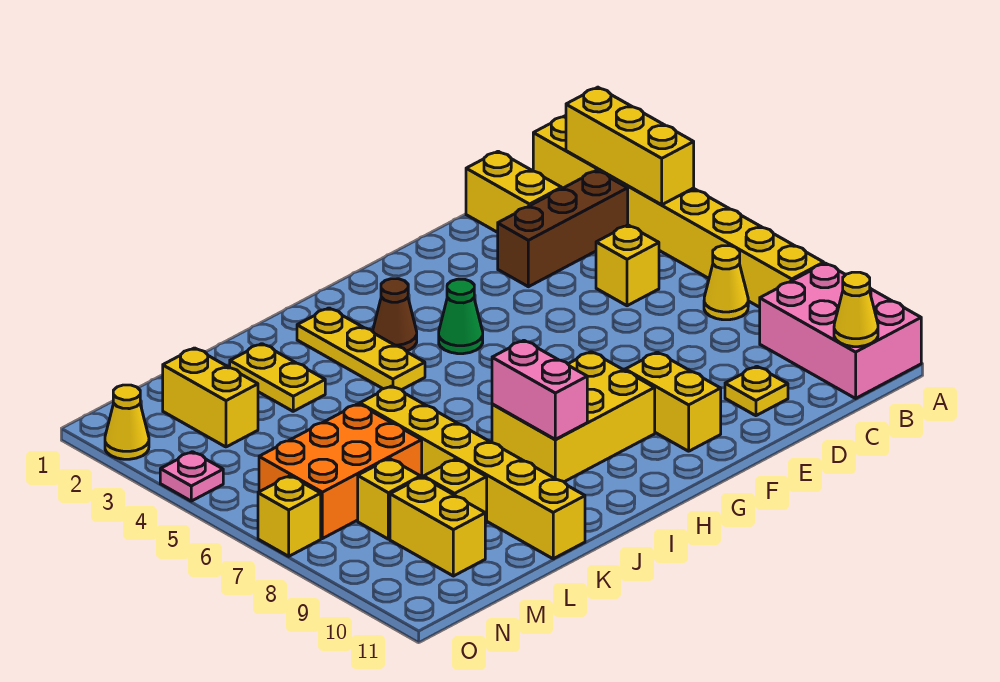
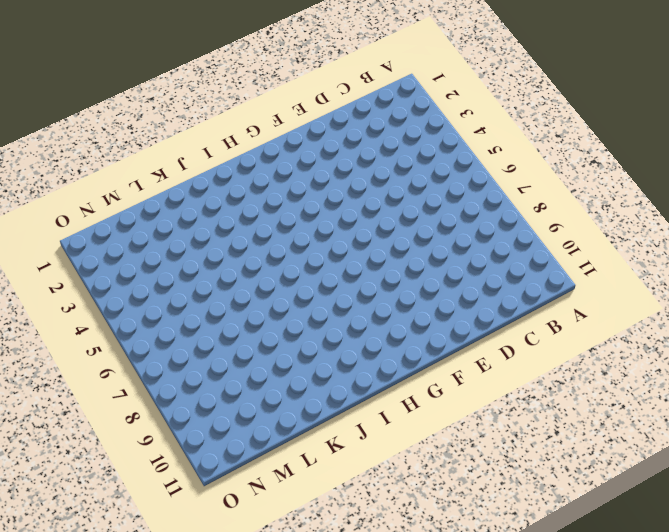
none -> yellow 1x8 brick [533,116,824,307]
none -> pink 2x3 brick [760,263,921,398]
none -> brown 1x3 brick [498,170,628,287]

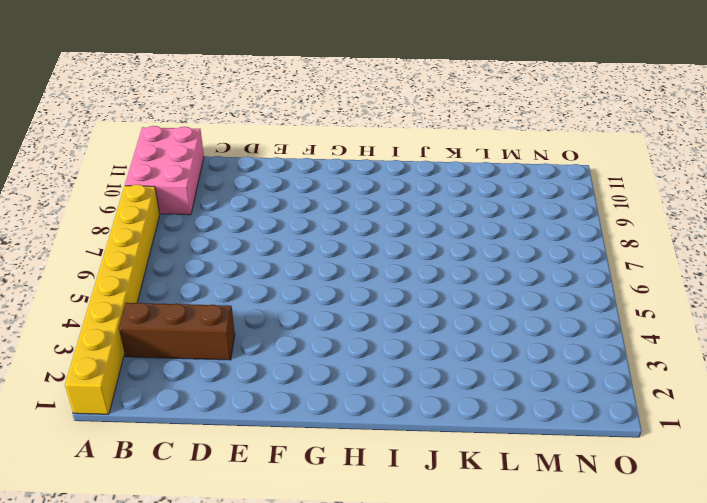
none -> yellow 1x1 cone [704,246,748,320]
none -> yellow 1x2 brick [466,151,562,232]
none -> yellow 1x1 brick [596,225,659,306]

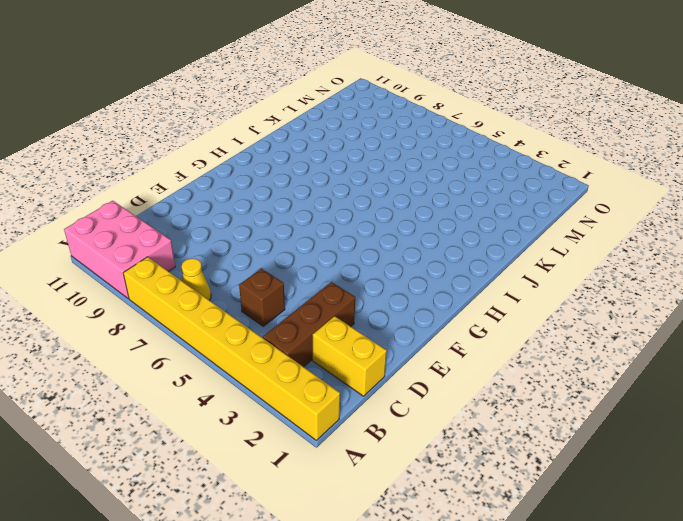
brown 1x1 brick [239,268,285,326] -> yellow 1x1 brick [596,225,659,306]
none -> yellow 1x1 plate [725,366,788,416]
none -> yellow 1x2 brick [625,352,721,451]
none -> green 1x1 cone [439,279,483,354]

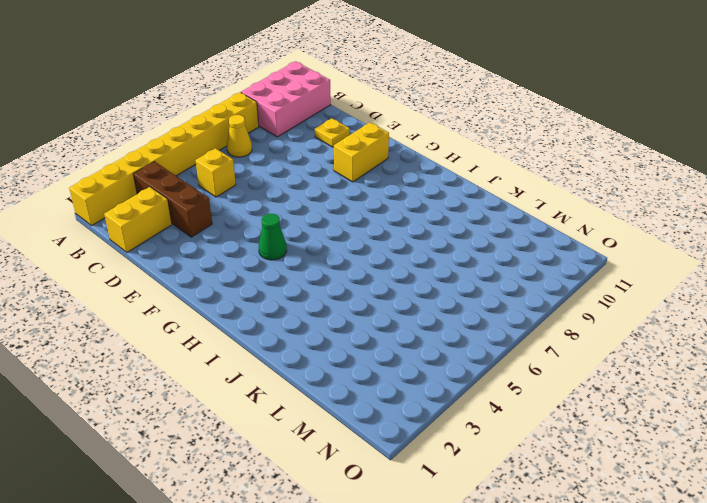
none -> yellow 2x3 brick [492,352,655,482]
none -> brown 1x1 cone [373,279,417,351]
none -> yellow 1x3 plate [297,308,425,390]

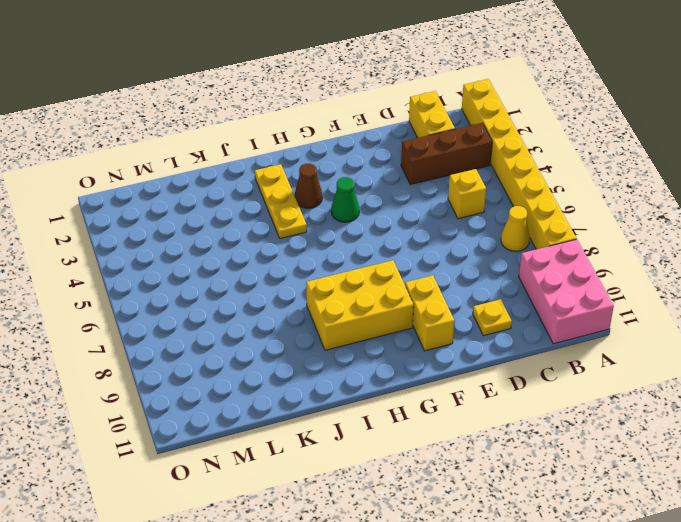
none -> yellow 1x2 plate [230,344,325,411]
none -> yellow 1x6 brick [360,386,585,559]
none -> orange 2x3 brick [259,404,422,539]

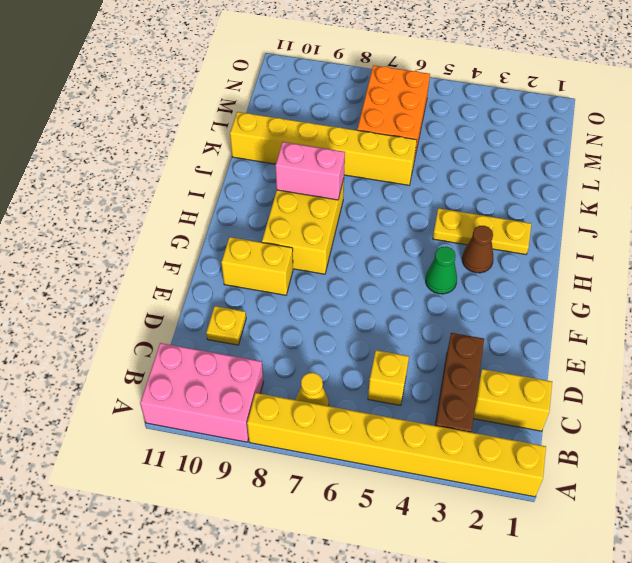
none -> yellow 1x2 plate [230,344,325,411]
none -> yellow 1x1 brick [424,459,487,524]
none -> yellow 1x2 brick [163,348,258,447]

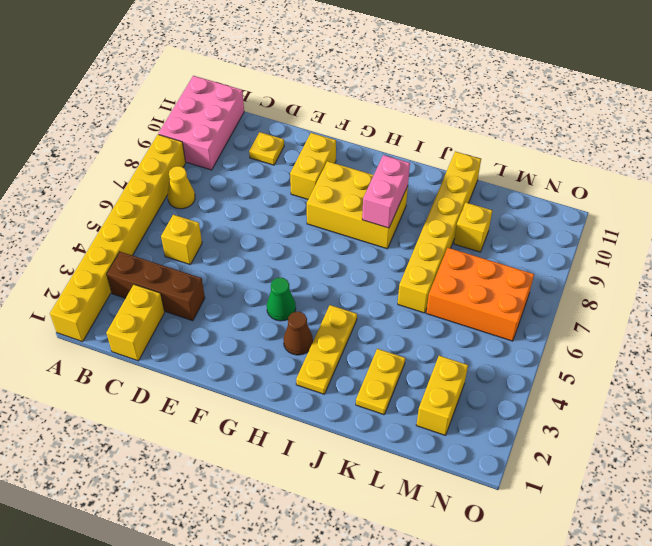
none -> yellow 1x1 brick [358,459,420,539]
none -> yellow 1x2 brick [390,477,485,576]
none -> yellow 1x1 cone [105,385,149,459]

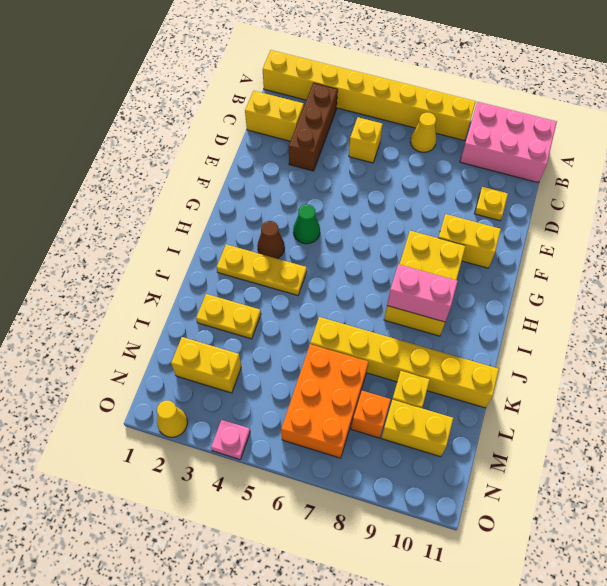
orange 1x1 brick [351,390,391,438] -> yellow 1x1 brick [358,459,420,539]
none -> yellow 1x1 brick [258,476,321,556]
none -> yellow 1x3 brick [566,87,694,205]
none -> yellow 1x1 cone [834,272,878,347]

